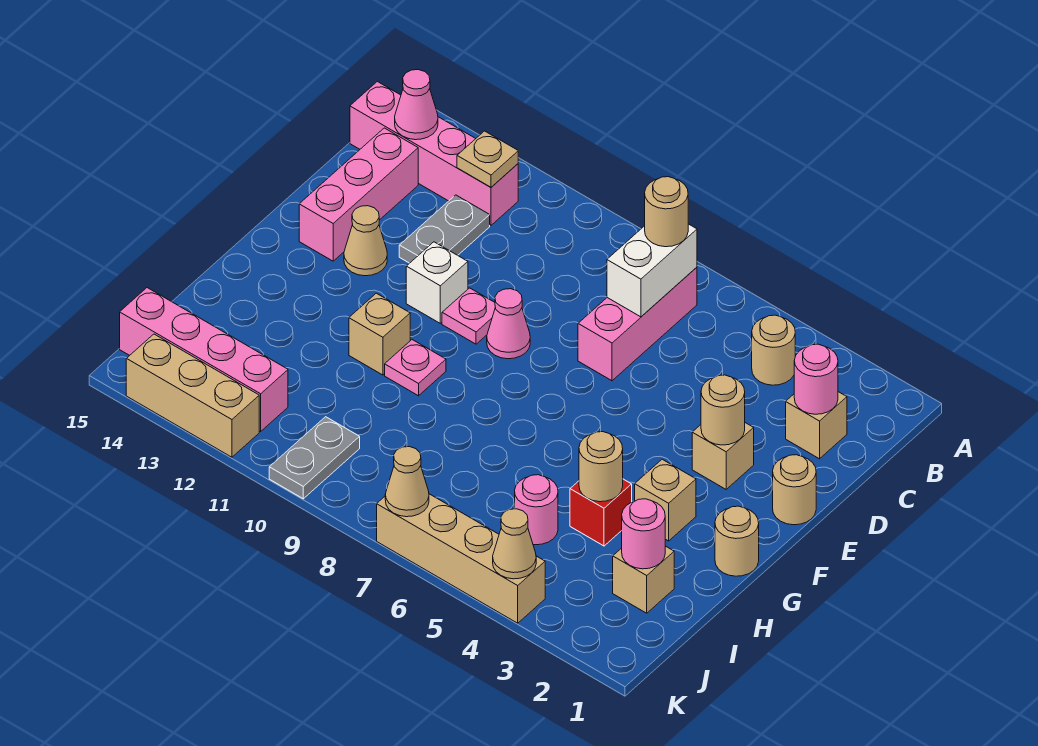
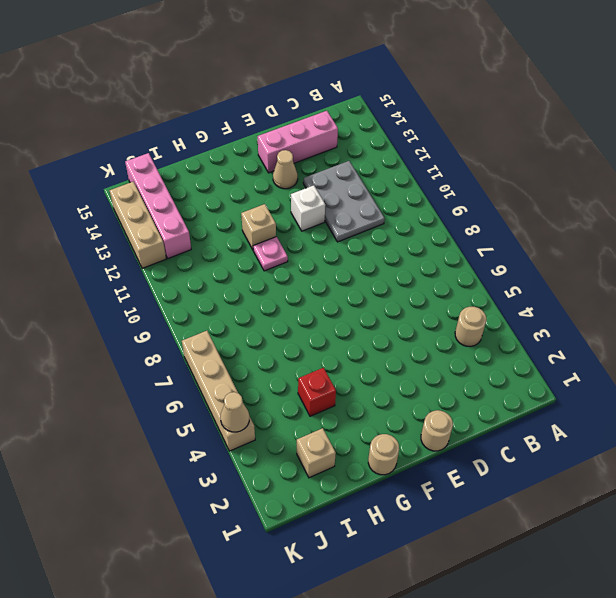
grey 2x3 plate [303,161,385,242] -> grey 1x2 plate [399,195,490,263]
none -> pink 1x3 brick [578,267,697,381]
none -> pink 1x4 brick [350,81,518,225]
none -> tan 1x1 brick [786,392,847,459]
none -> tan 1x1 brick [692,423,754,489]

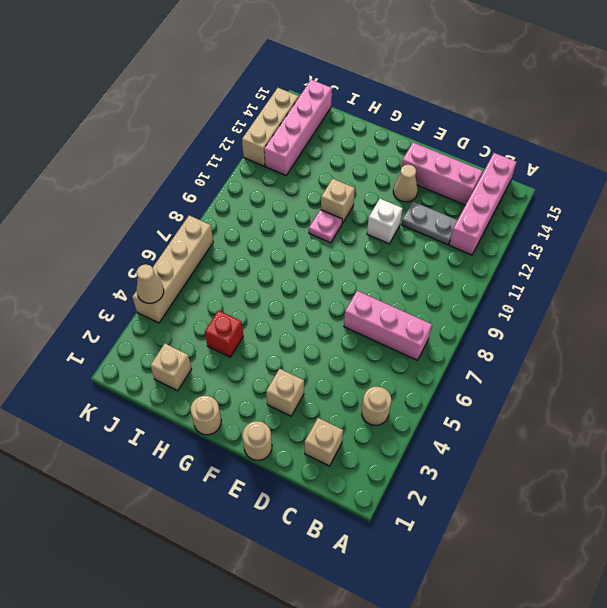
none -> pink 1x1 cone [487,289,530,359]
none -> pink 1x1 plate [442,288,495,344]
none -> tan 1x1 brick [635,459,696,541]
none -> pink 1x1 round brick [515,475,558,545]

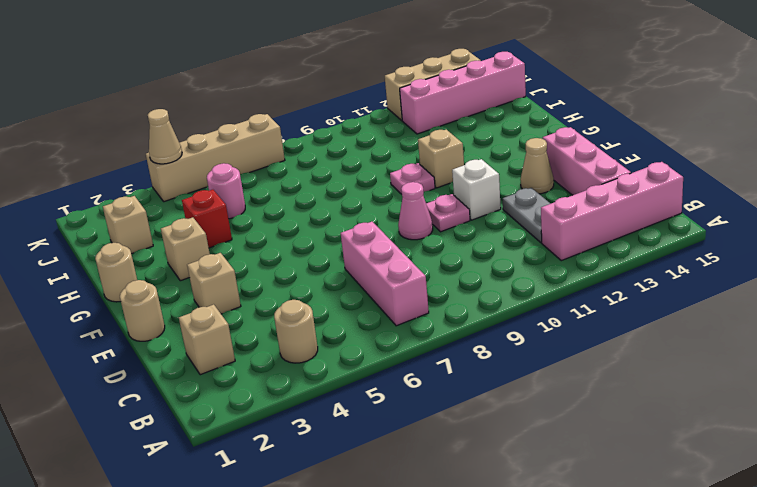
none -> grey 1x2 plate [269,417,360,499]
none -> white 1x2 brick [607,224,697,317]
none -> tan 1x1 plate [457,131,518,187]
none -> pink 1x1 cone [395,70,438,140]

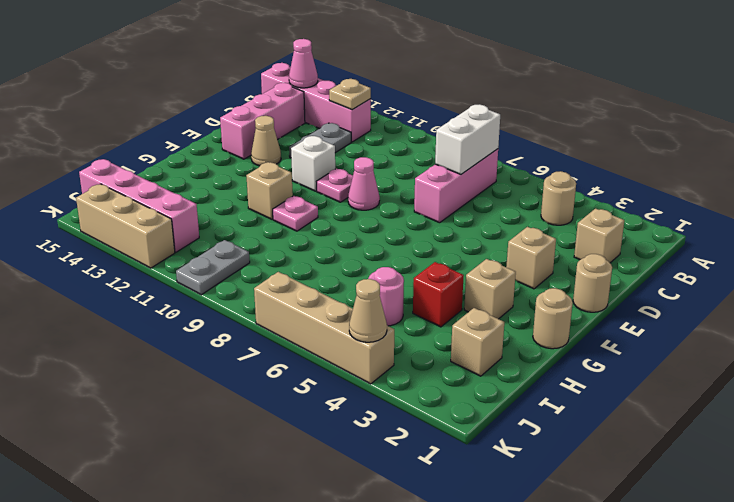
none -> pink 1x1 round brick [794,344,838,414]
none -> tan 1x1 round brick [701,375,745,445]
none -> tan 1x1 round brick [579,432,623,502]
none -> pink 1x1 round brick [622,499,665,569]

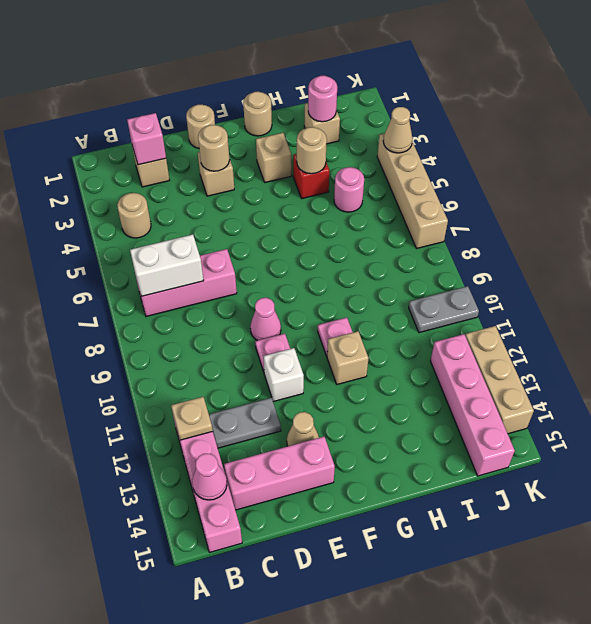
pink 1x1 brick [127,113,166,165] -> pink 1x1 round brick [794,344,838,414]
none -> tan 1x1 cone [385,447,429,517]
none -> tan 1x1 round brick [645,177,688,247]

